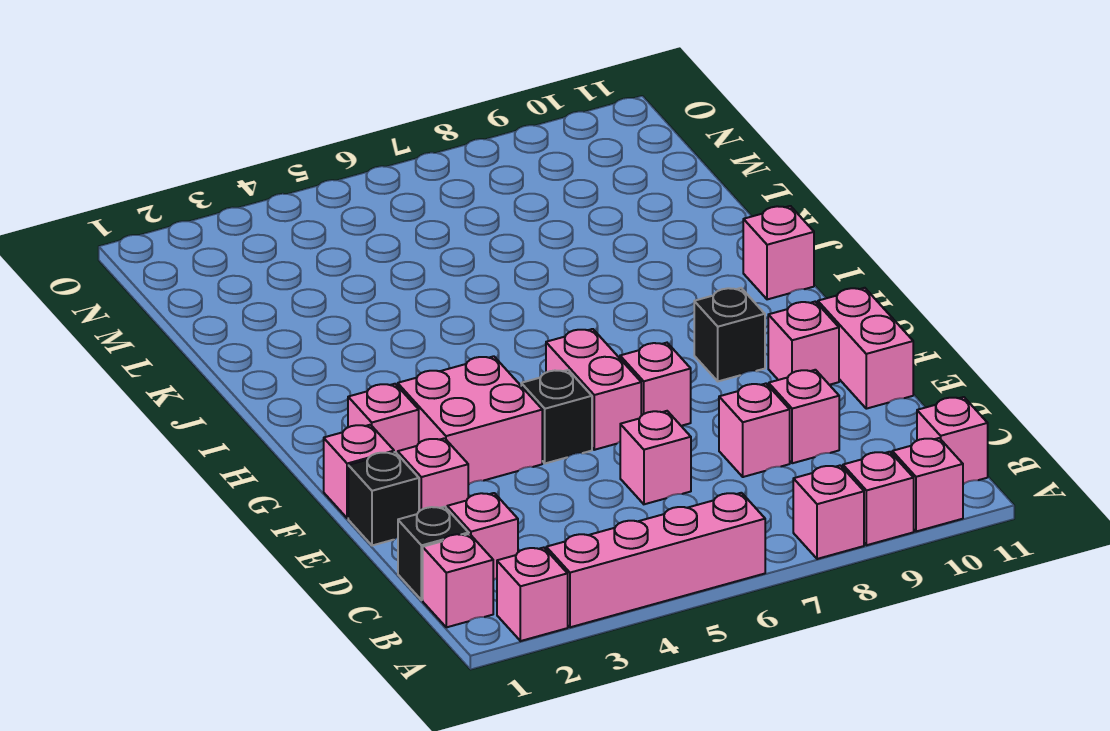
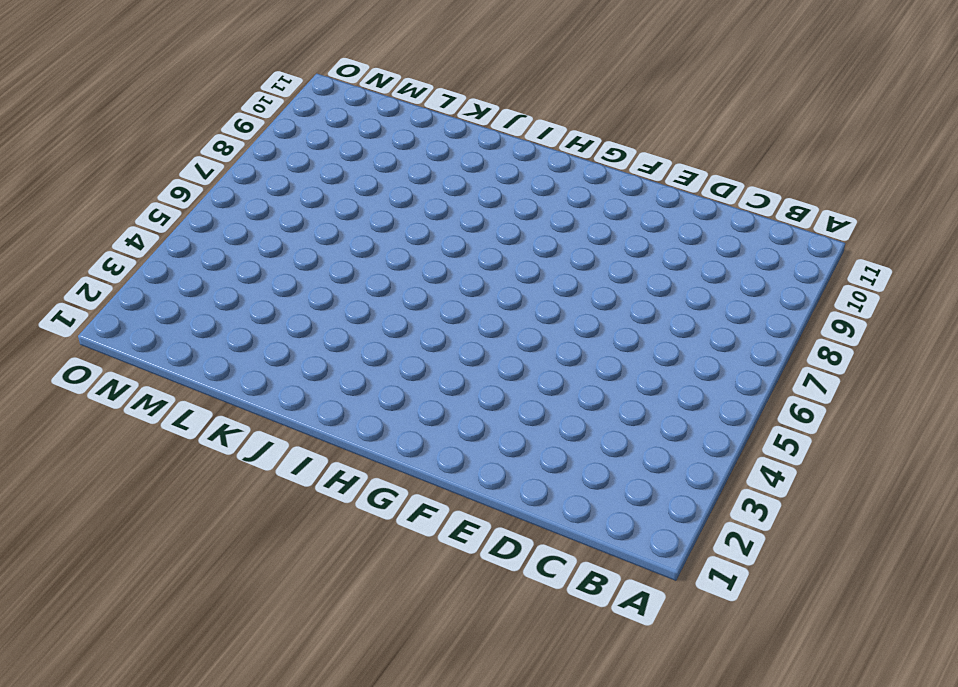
none -> pink 1x1 brick [497,548,568,641]
none -> pink 1x4 brick [546,493,765,627]
none -> pink 1x1 brick [793,465,864,559]

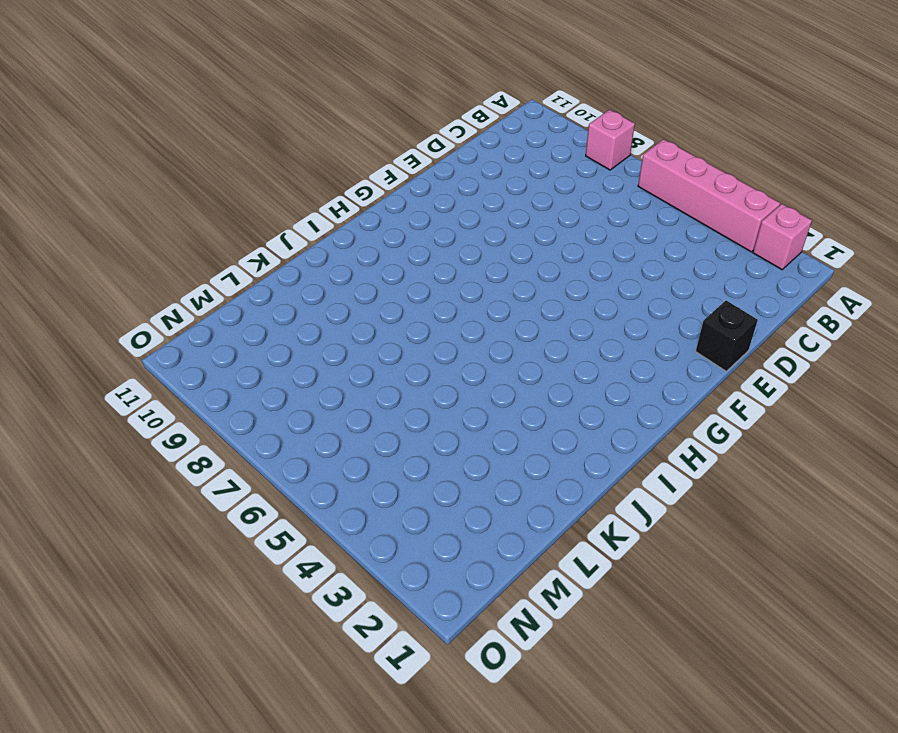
none -> pink 1x1 brick [843,452,914,545]
none -> pink 1x1 brick [892,438,963,532]
none -> pink 1x1 brick [423,534,493,627]

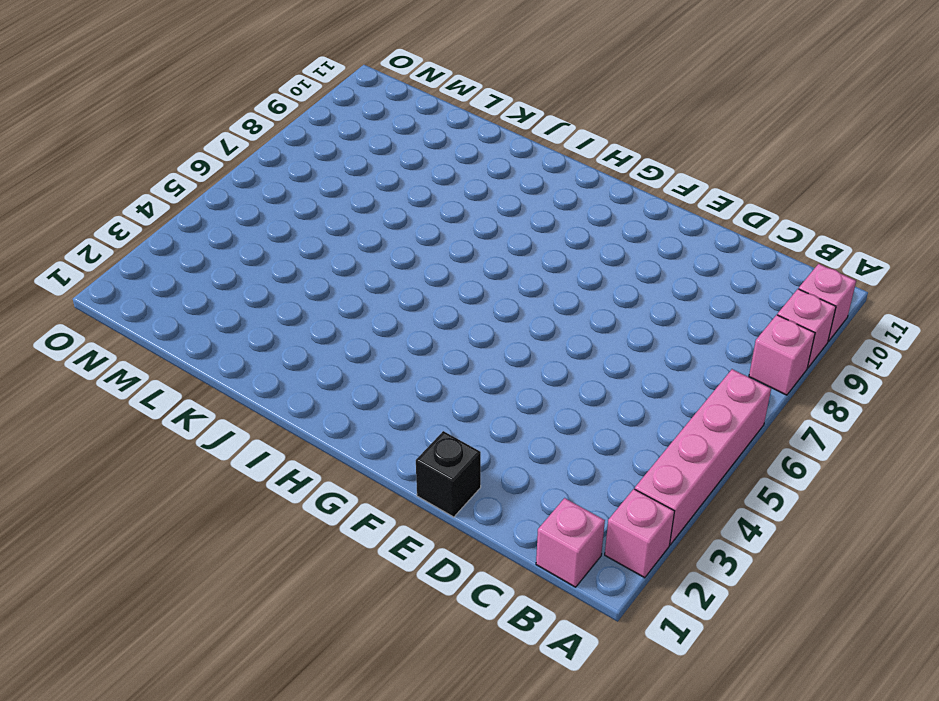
none -> pink 1x1 brick [917,397,988,484]
none -> black 1x1 brick [398,507,469,600]
none -> pink 1x1 brick [447,493,518,580]

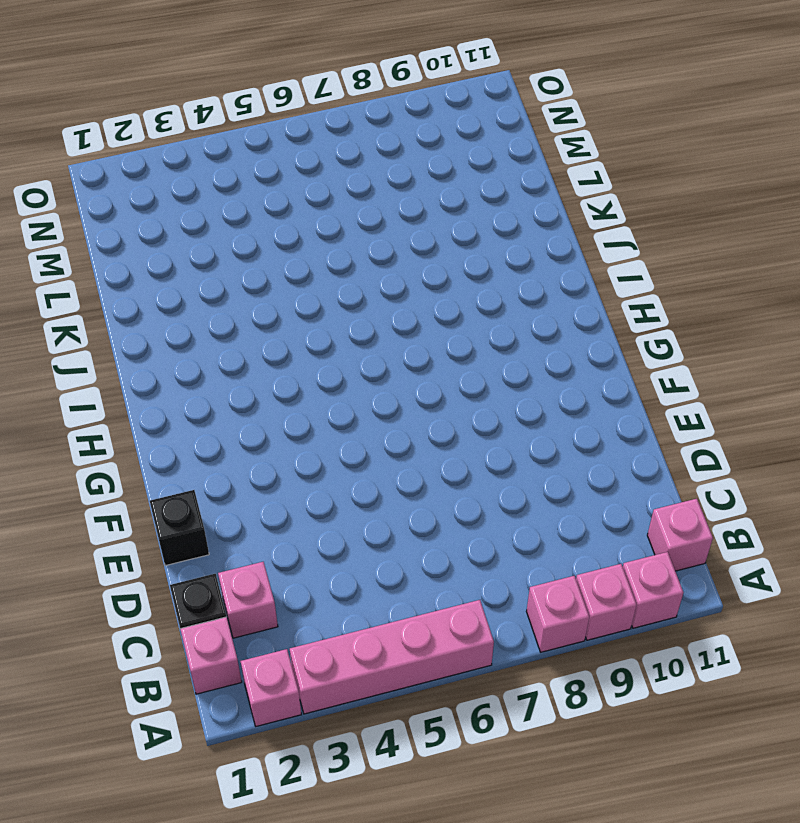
none -> pink 1x1 brick [620,411,691,504]
none -> pink 1x1 brick [719,384,790,477]
none -> pink 1x1 brick [769,370,839,463]

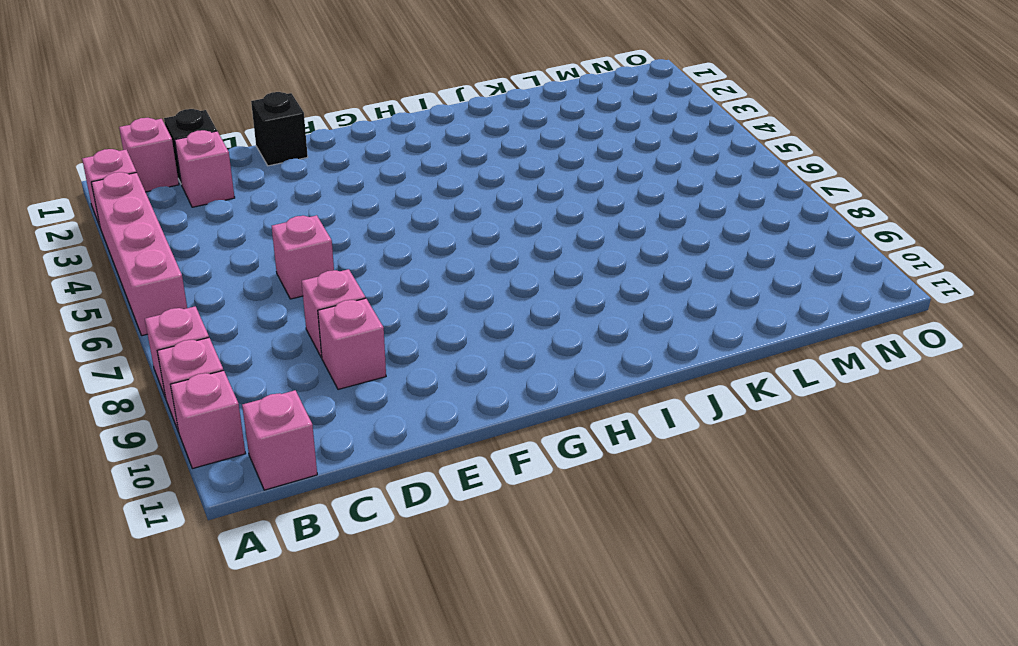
none -> pink 1x1 brick [398,438,468,511]
none -> pink 1x2 brick [818,288,913,409]
none -> pink 1x1 brick [324,425,394,518]

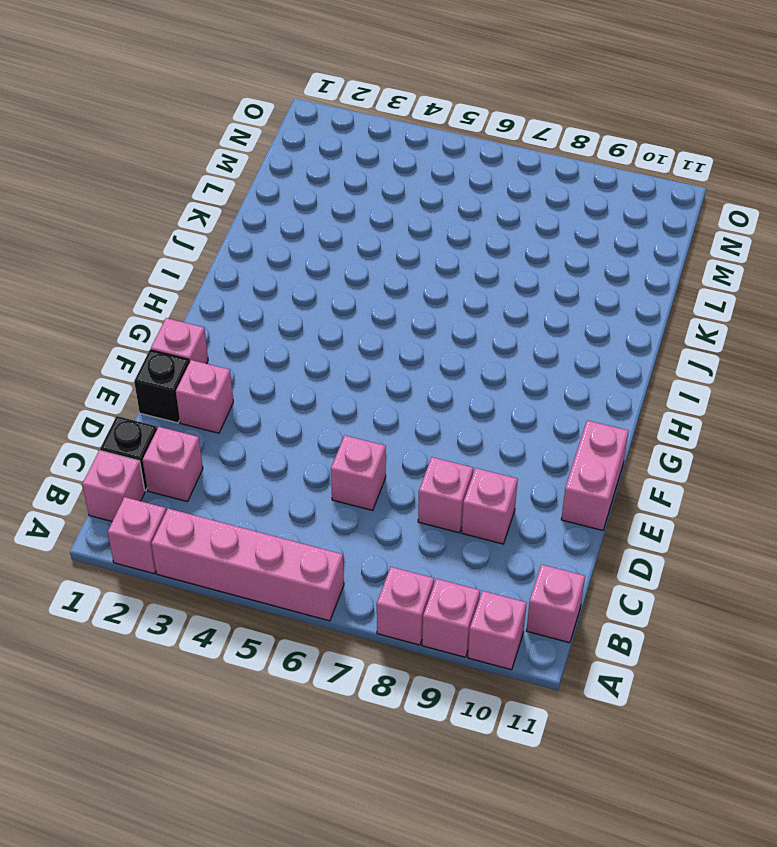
none -> pink 2x2 brick [398,356,542,485]
none -> black 1x1 brick [521,370,592,463]
none -> pink 1x2 brick [546,329,641,450]

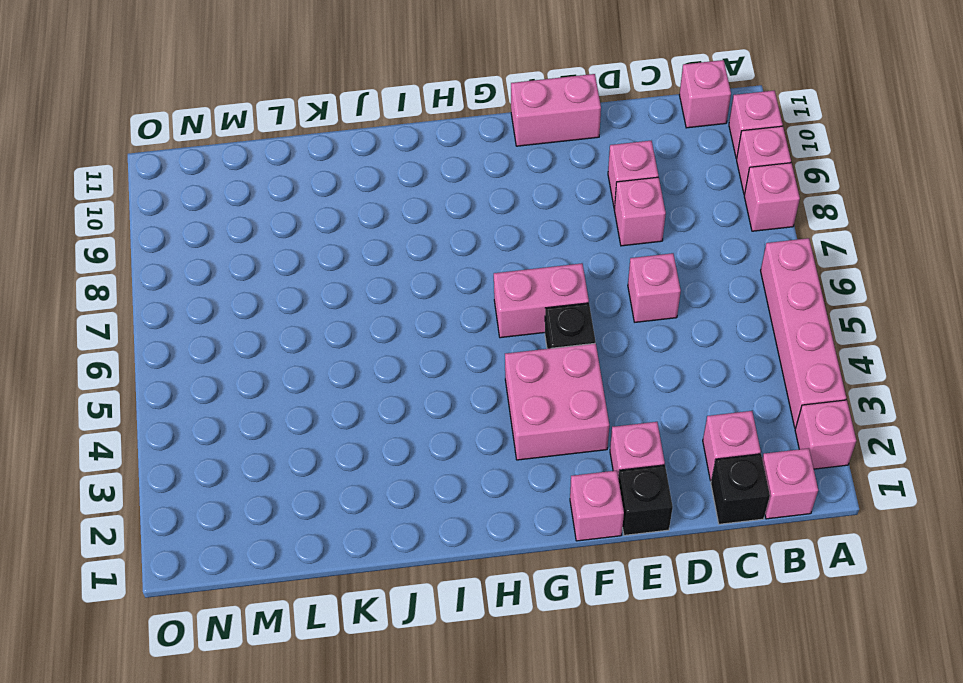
none -> pink 1x1 brick [620,343,691,426]
none -> pink 1x1 brick [768,301,839,385]
none -> pink 1x1 brick [348,384,419,454]

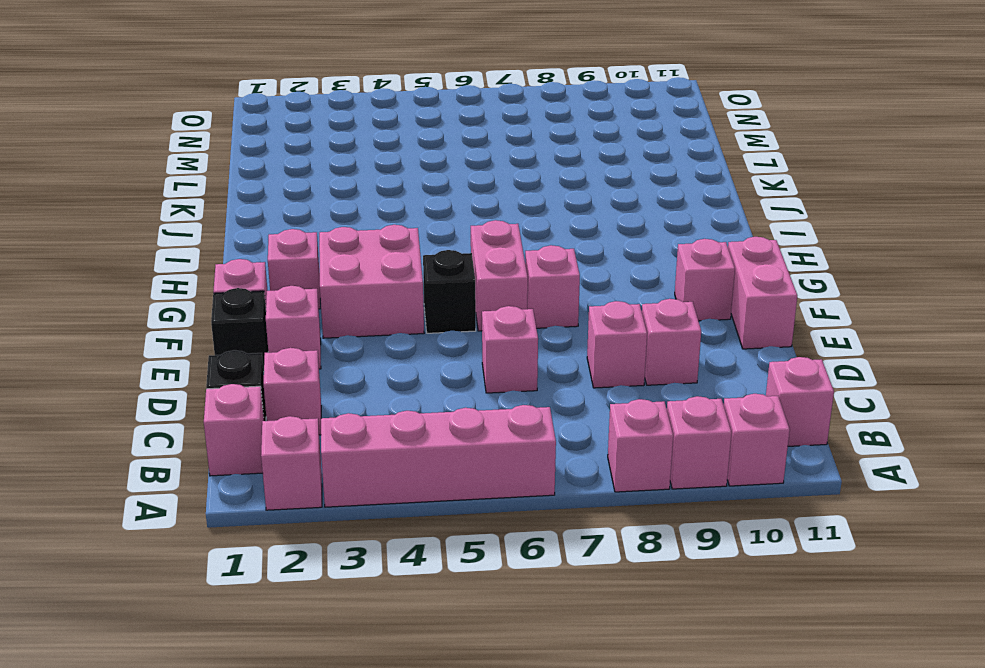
none -> black 1x1 brick [694,288,765,381]
none -> pink 1x1 brick [743,206,814,299]

